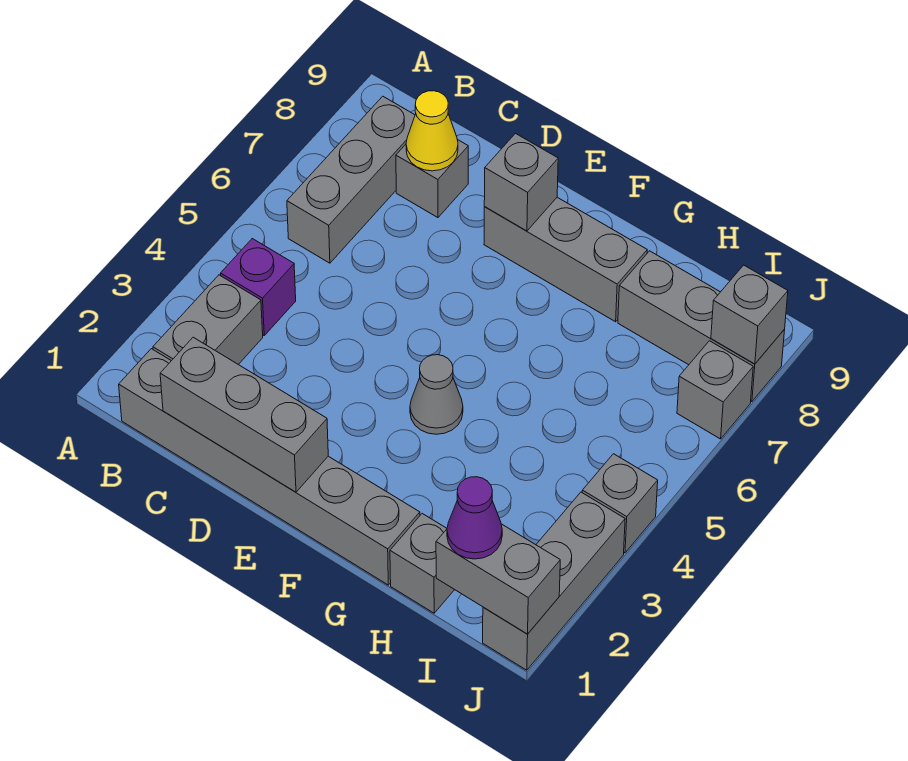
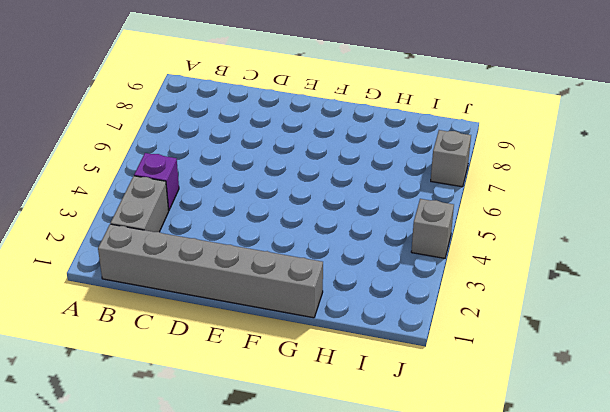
none -> grey 1x3 brick [287,96,415,263]
none -> grey 1x1 brick [396,139,468,218]
none -> grey 1x3 brick [484,197,647,322]

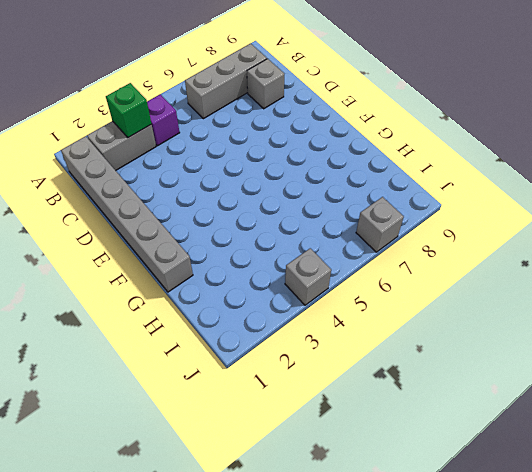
green 1x1 brick [106,83,151,138] -> none
none -> grey 1x3 brick [484,197,647,322]
none -> grey 1x1 cone [410,355,463,434]
none -> grey 1x1 brick [390,514,454,613]

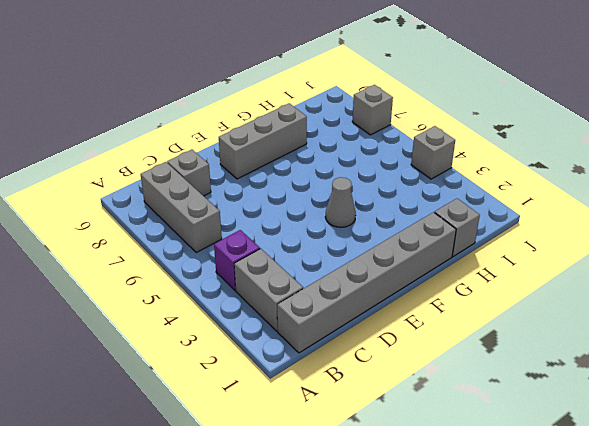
none -> grey 1x3 brick [618,251,785,402]
none -> grey 1x3 brick [483,492,625,670]
none -> grey 1x3 brick [160,337,328,492]

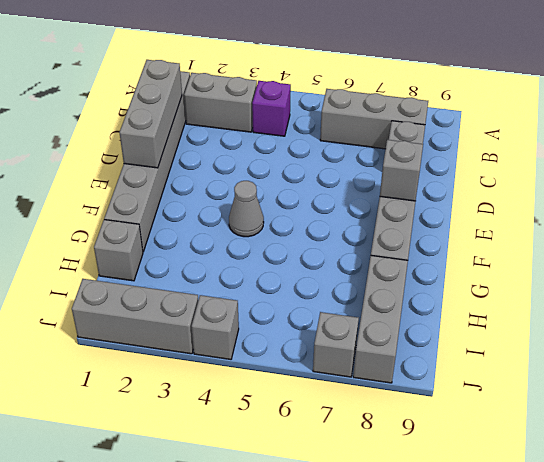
none -> yellow 1x1 cone [406,91,458,171]
none -> grey 1x2 brick [436,524,560,634]
none -> grey 1x1 brick [711,265,788,364]

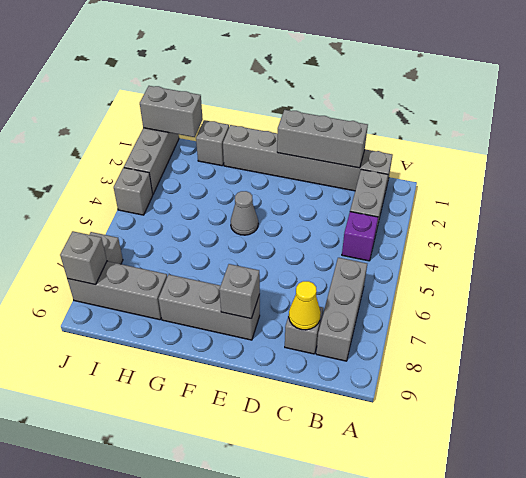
none -> purple 1x1 cone [447,477,502,559]

